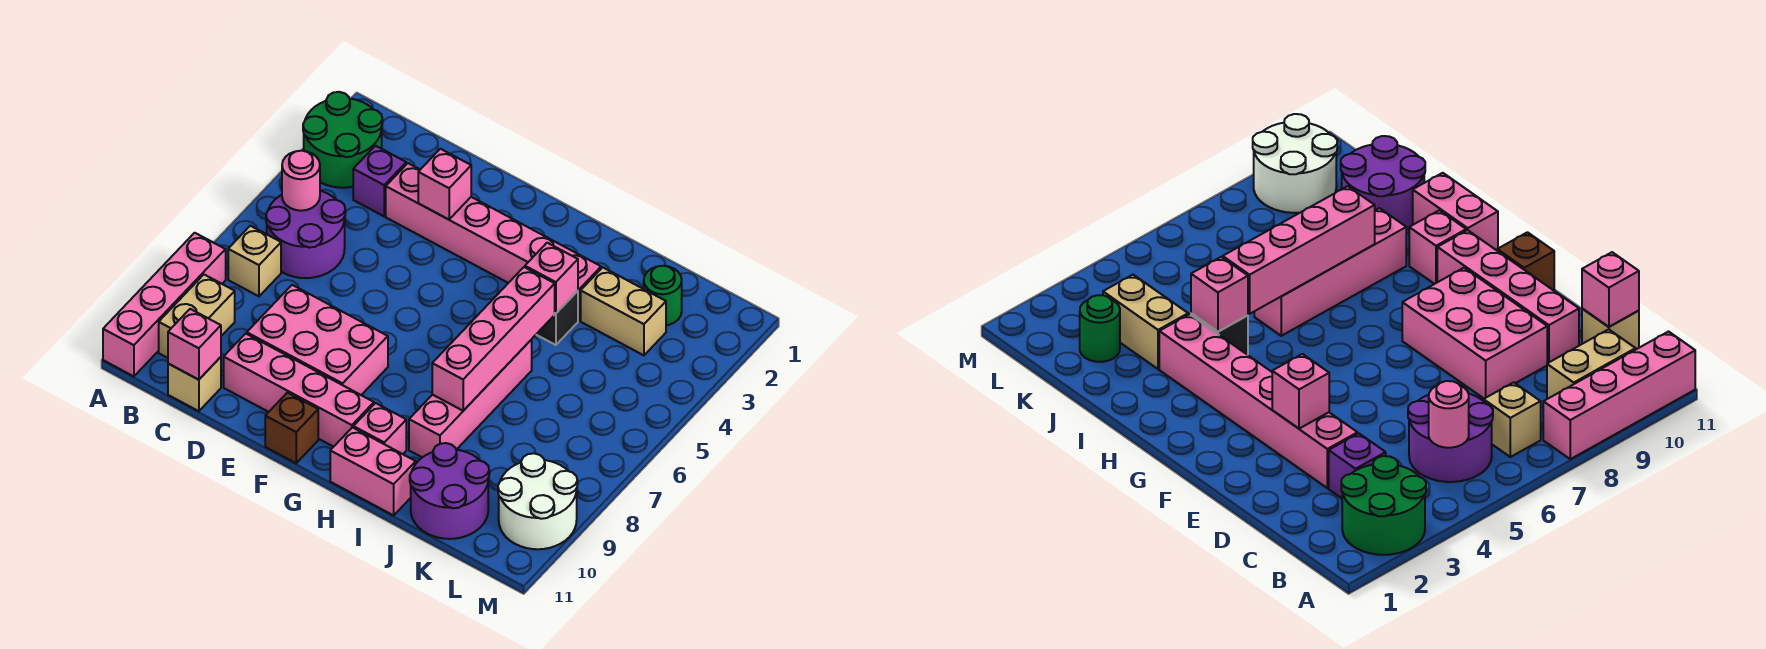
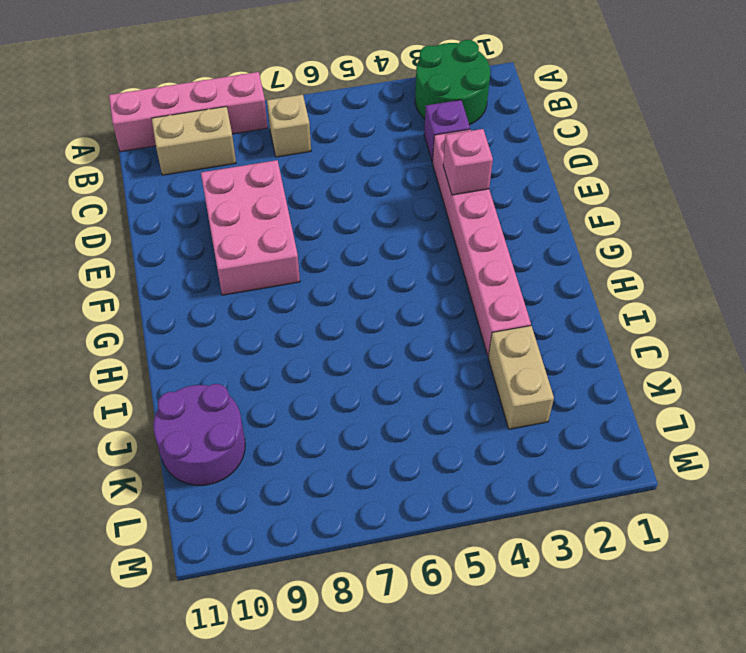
none -> purple 2x2 round brick [266,191,345,278]
none -> tan 1x1 brick [168,357,221,411]
none -> pink 1x4 brick [224,334,374,447]

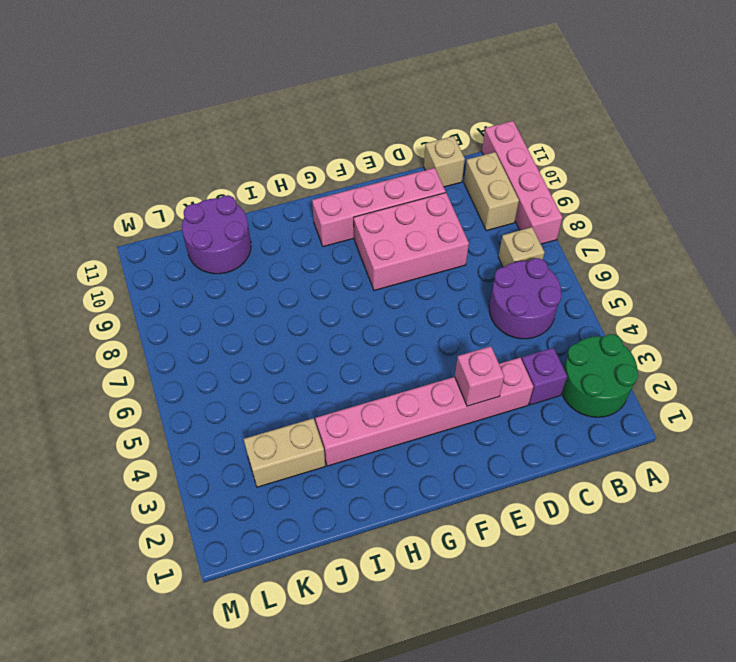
none -> brown 1x1 brick [265,393,318,463]
none -> pink 1x1 brick [353,403,406,454]
none -> pink 1x2 brick [330,427,416,515]

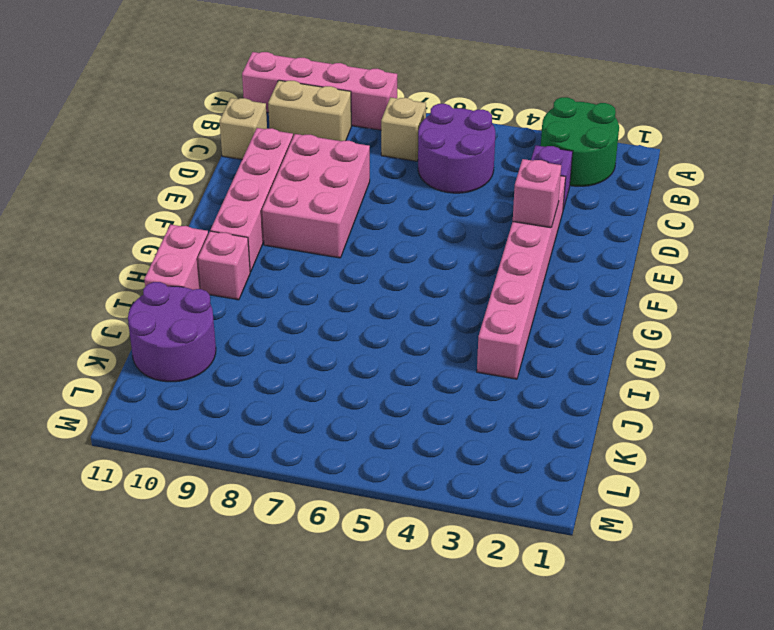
none -> brown 1x1 brick [265,393,318,463]
none -> black 1x1 brick [536,291,578,345]
none -> pink 1x4 brick [409,340,532,457]

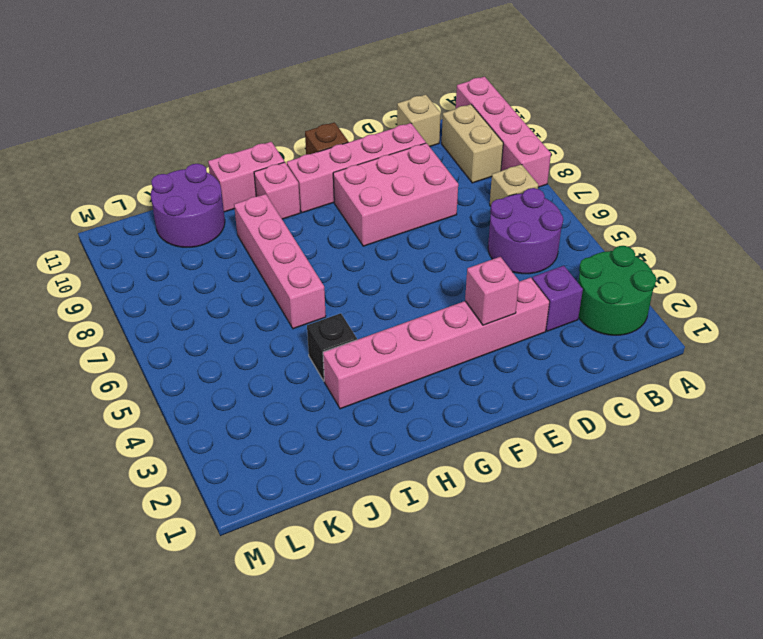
none -> tan 1x2 brick [581,267,666,355]
none -> green 1x1 round brick [644,266,682,325]
none -> white 2x2 round brick [498,453,577,549]

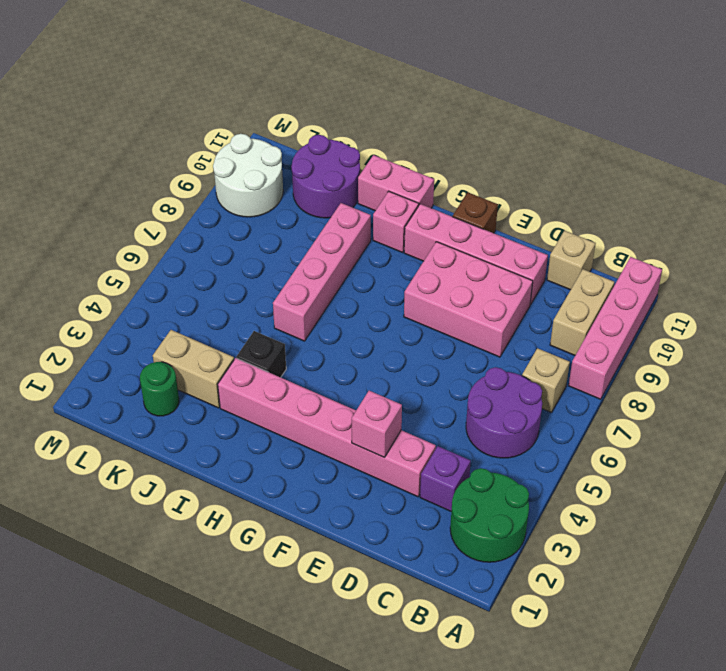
none -> pink 1x1 round brick [282,151,320,211]
none -> pink 1x1 brick [168,309,221,380]
none -> pink 1x1 brick [525,243,578,314]

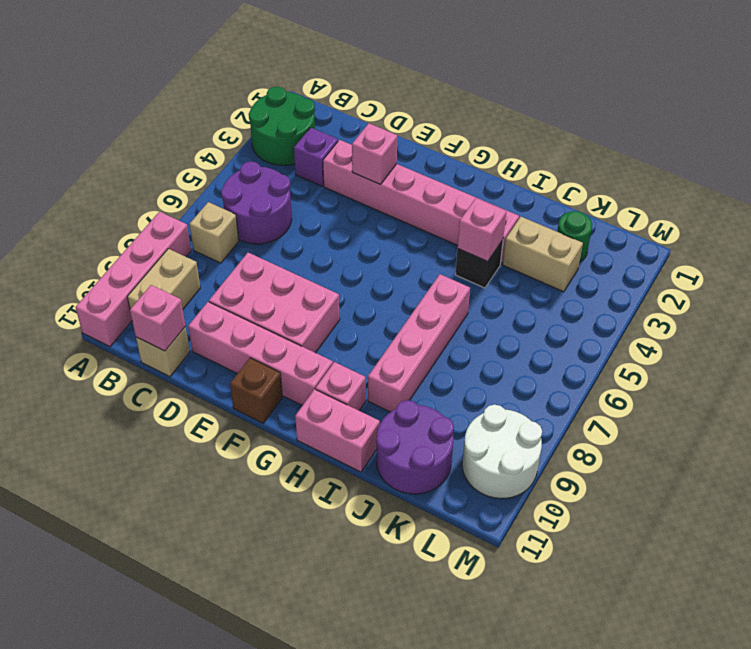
none -> pink 1x1 round brick [282,151,320,211]
none -> pink 1x4 brick [432,267,555,411]

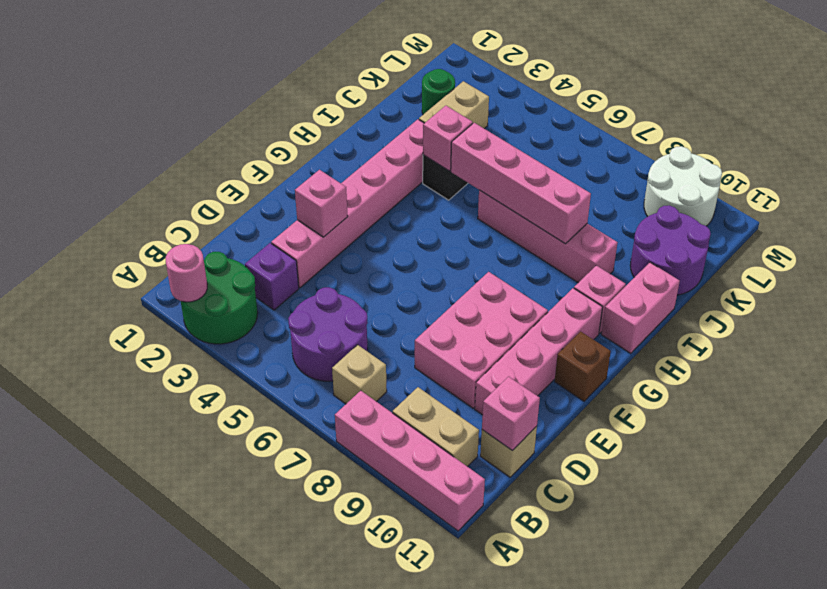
pink 1x1 round brick [166,244,207,302] -> pink 1x1 round brick moved to [282,151,320,211]

